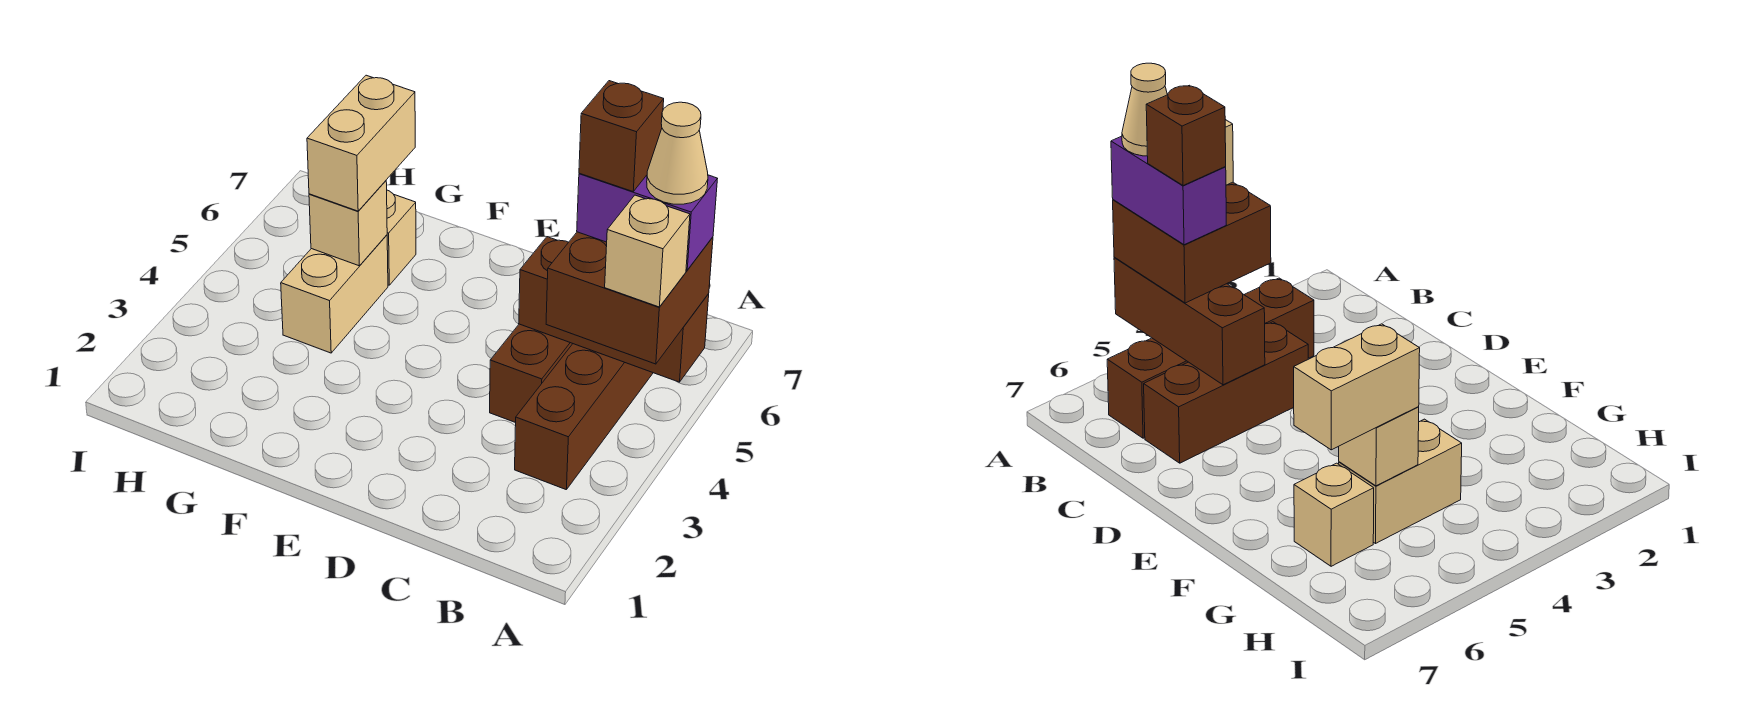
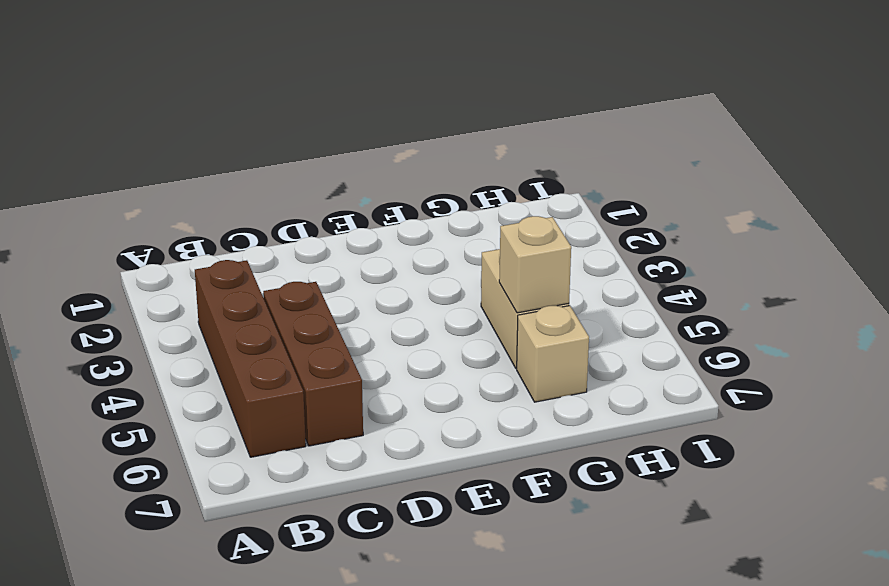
none -> brown 1x3 brick [519,237,709,382]
none -> brown 2x2 brick [546,232,713,364]
none -> tan 1x2 brick [307,75,415,211]

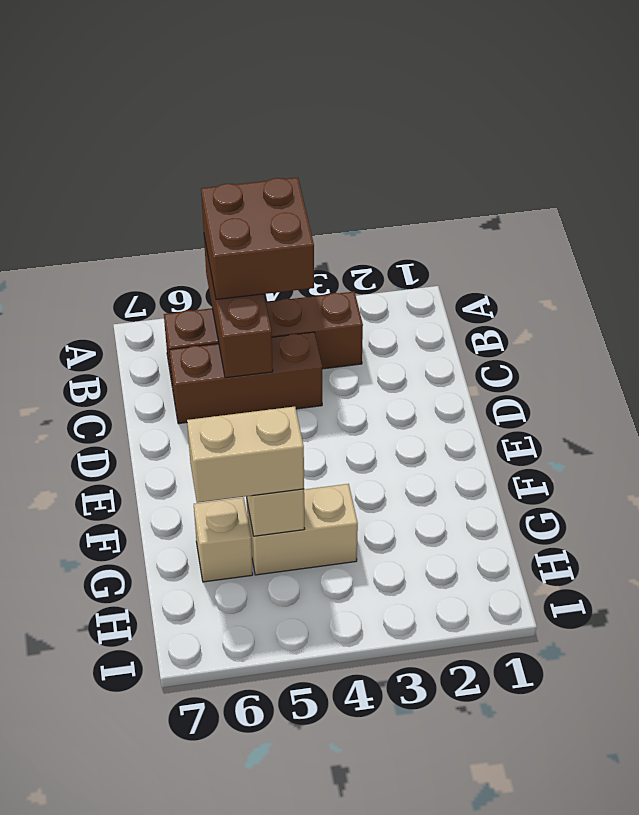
none -> tan 1x1 brick [605,195,690,307]
none -> purple 1x2 brick [577,173,717,270]
none -> tan 1x1 cone [647,102,708,204]

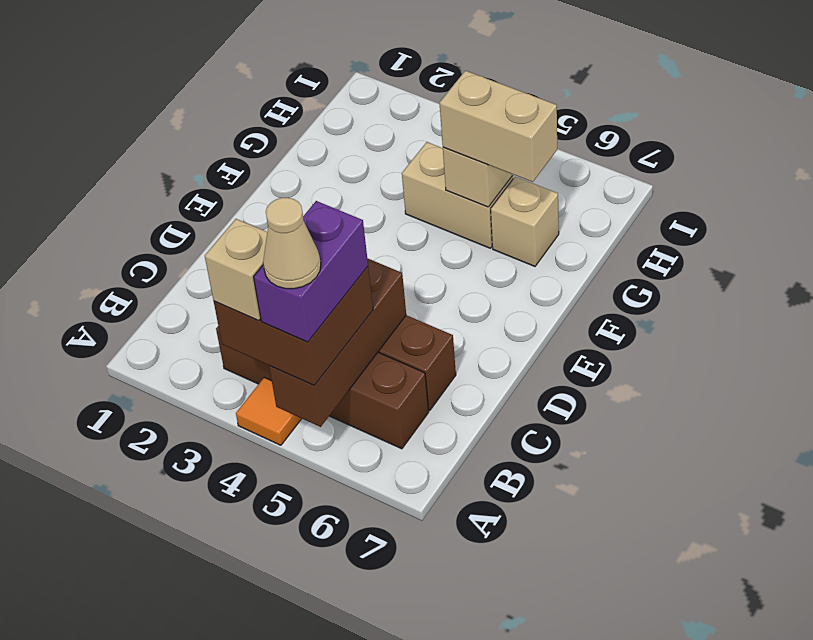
orange 1x1 tile [236,378,302,445] -> none
none -> brown 1x1 brick [579,81,664,192]

